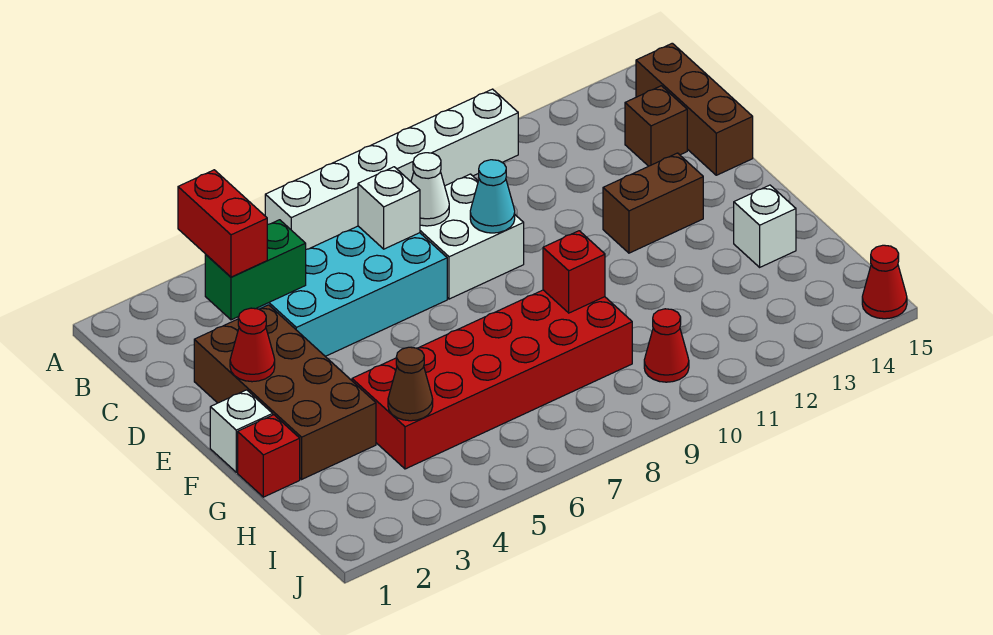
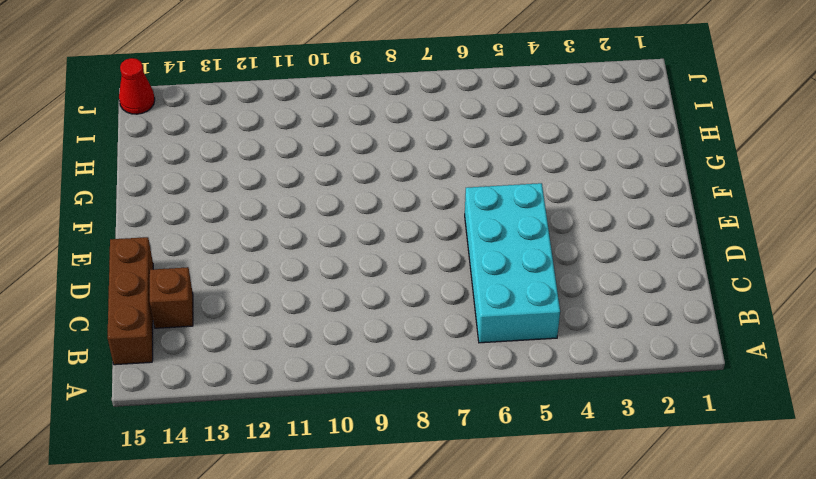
cyan 2x4 brick [465,183,560,343] -> cyan 2x4 brick turned to [256,226,447,356]
none -> white 1x6 brick [265,89,518,249]
none -> white 2x2 brick [420,174,524,299]
none -> brown 2x4 brick [194,305,376,479]

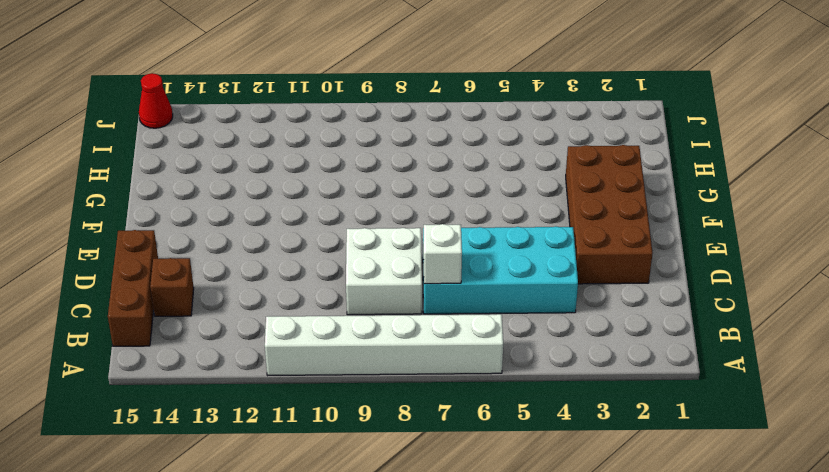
none -> brown 1x2 brick [603,153,703,253]
none -> white 1x1 brick [210,390,273,472]
none -> red 1x1 brick [238,415,300,497]

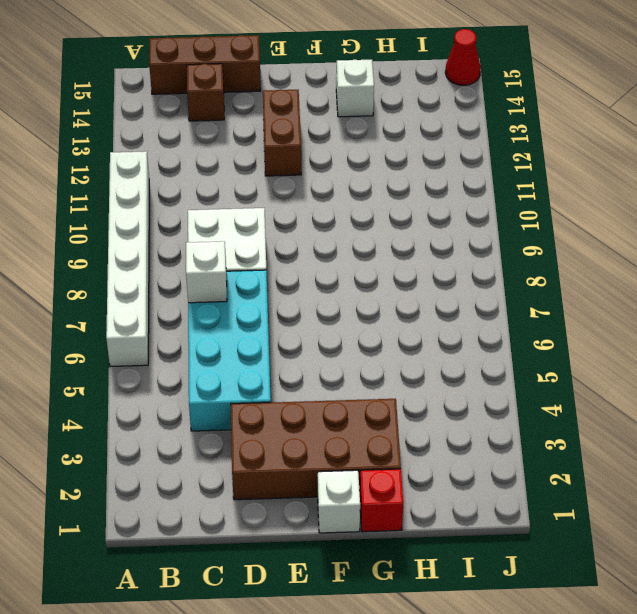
none -> red 2x6 brick [352,290,632,469]
none -> red 1x1 cone [644,309,689,382]
none -> green 1x2 brick [205,220,306,320]

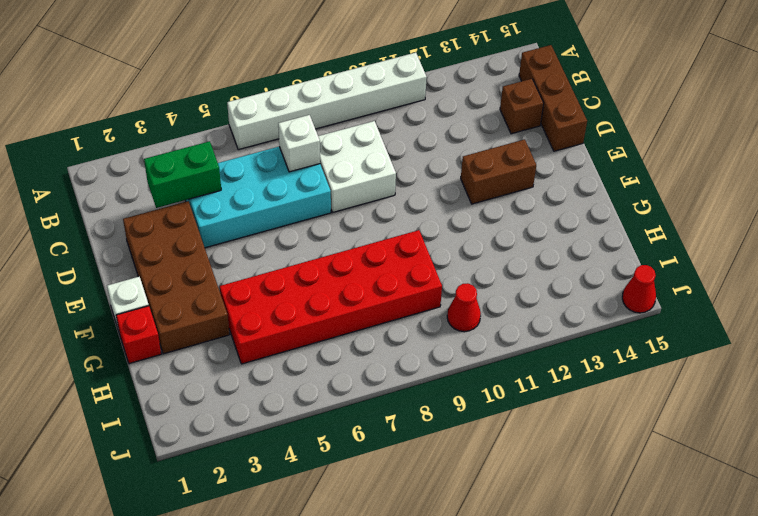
none -> white 1x1 brick [734,185,796,267]
none -> white 1x1 cone [411,153,449,226]
none -> cyan 1x1 cone [470,160,515,233]

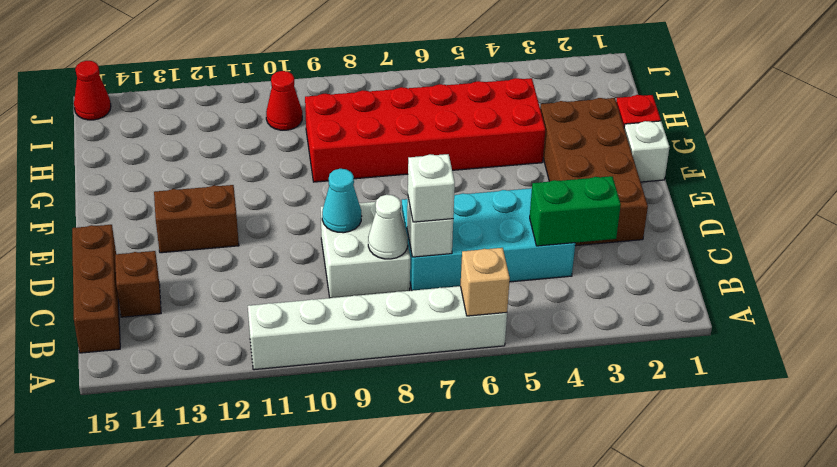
tan 1x1 brick [461,248,510,316] -> none
white 1x1 brick [408,154,455,222] -> white 1x1 brick moved to [734,185,796,267]
none -> red 1x1 cone [230,308,275,382]
none -> red 1x1 brick [543,231,605,313]
none -> brown 1x1 cone [388,347,433,421]

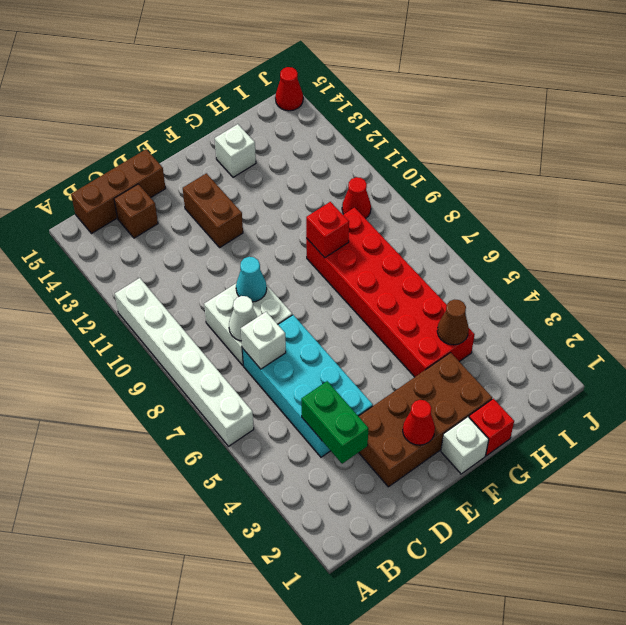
none -> red 1x2 brick [178,170,267,277]

